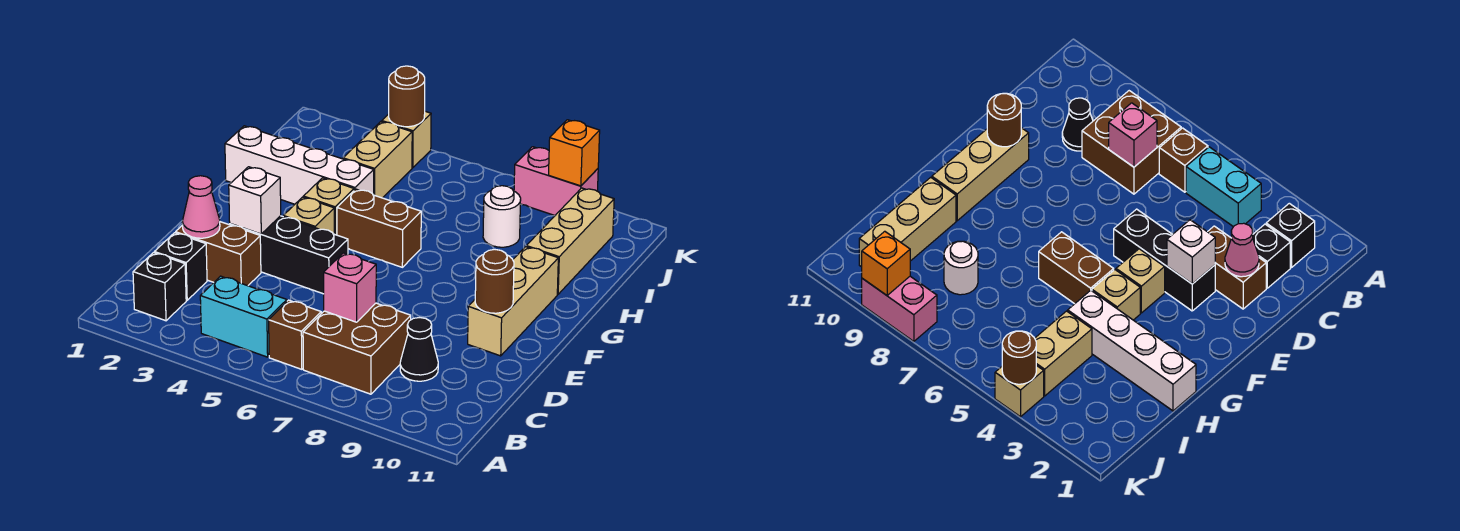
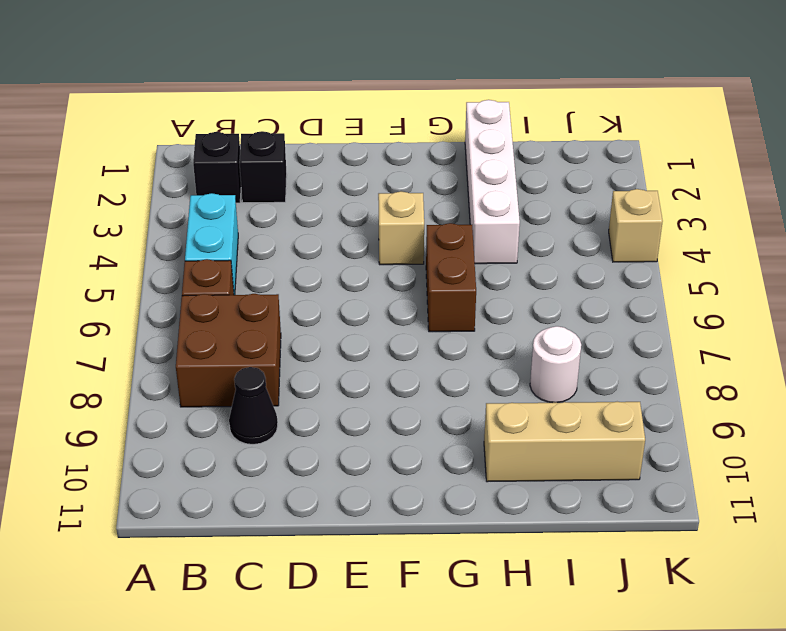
none -> brown 1x2 brick [176,222,261,286]
none -> black 1x3 brick [230,216,348,294]
none -> tan 1x3 brick [468,247,558,356]

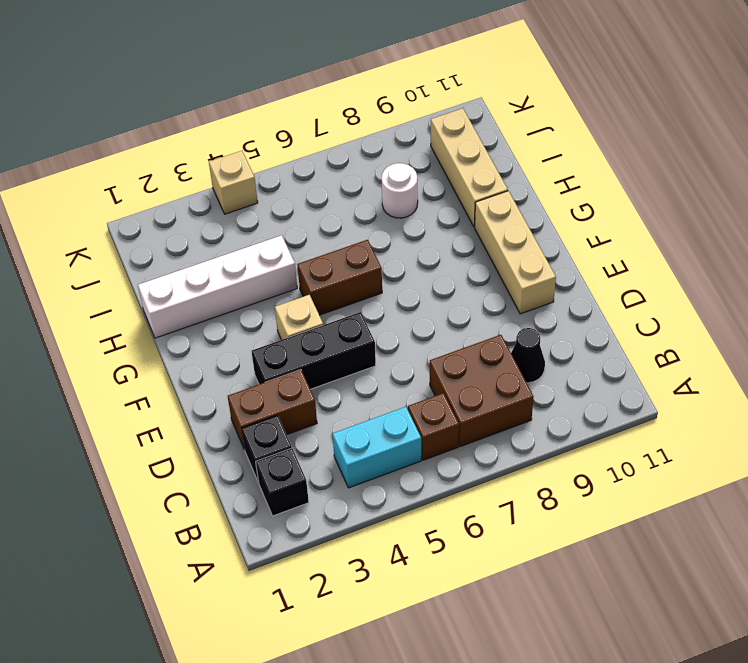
none -> tan 1x1 brick [303,178,354,235]
none -> tan 1x2 brick [343,122,412,198]
none -> pink 1x2 brick [514,147,598,216]

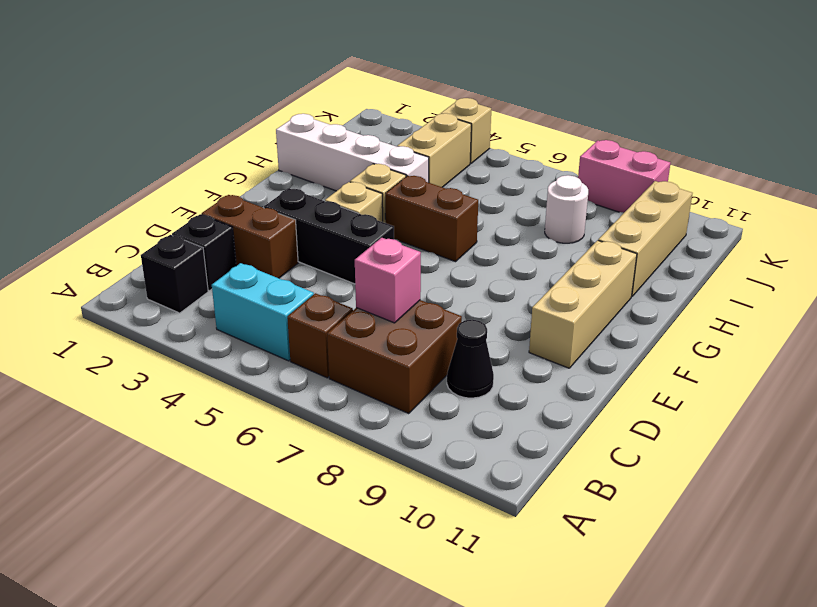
none -> pink 1x1 cone [182,176,220,238]
none -> white 1x1 brick [229,167,281,234]
none -> brown 1x1 round brick [475,250,514,313]

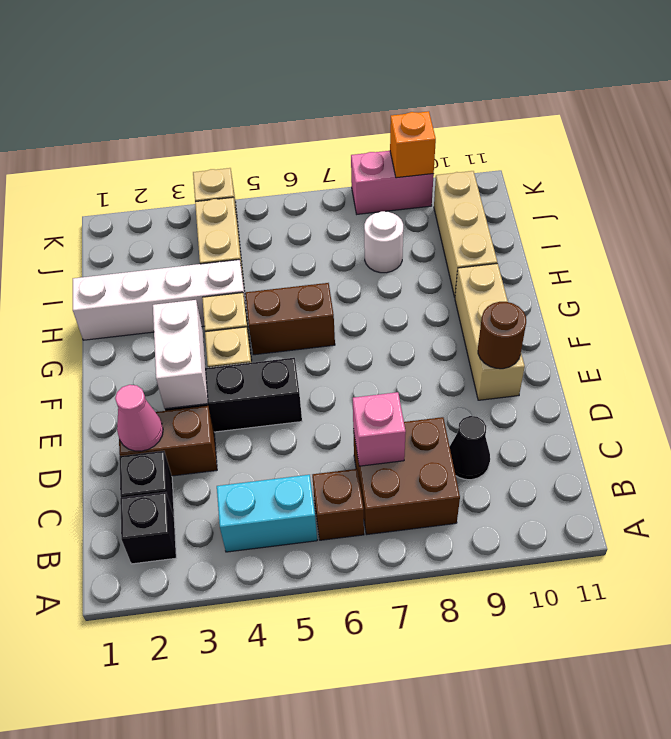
white 1x2 brick [153,300,208,409] -> white 1x1 brick [229,167,281,234]
none -> brown 1x1 round brick [389,66,425,127]

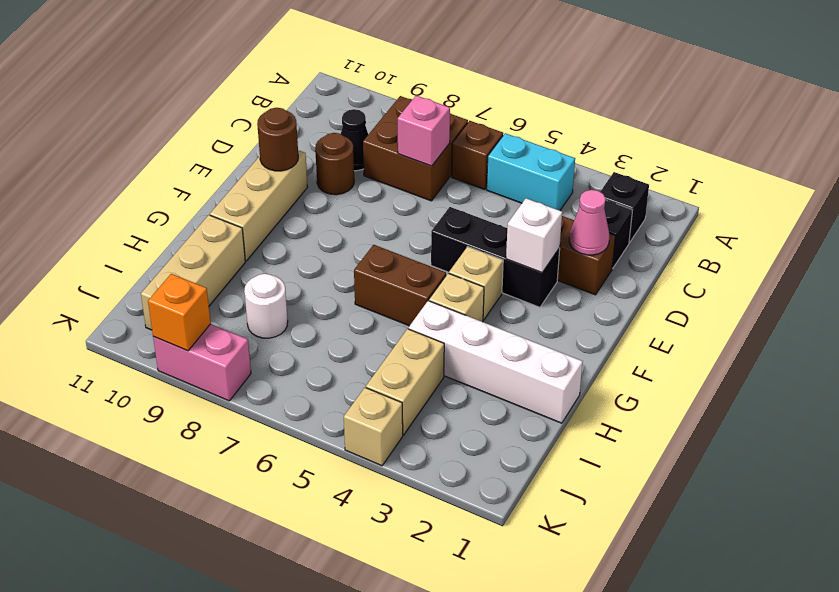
brown 1x1 round brick [315,133,354,195] -> brown 1x1 round brick moved to [389,66,425,127]

